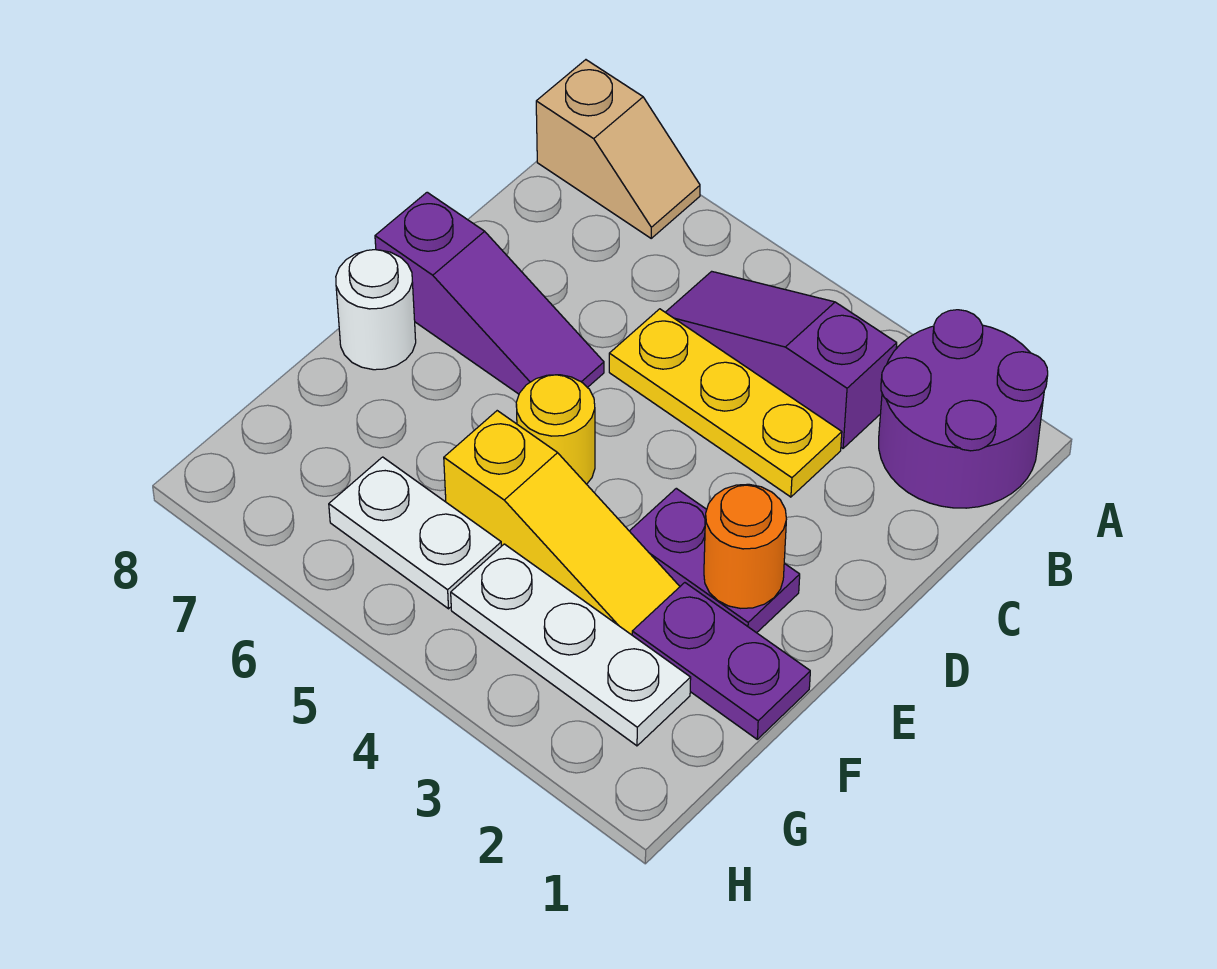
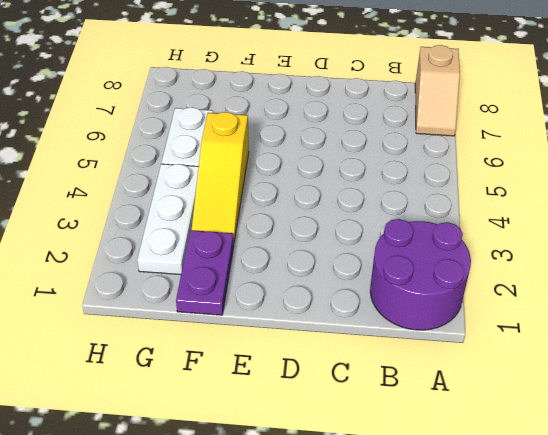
none -> purple 1x3 slope [665,271,897,448]
none -> yellow 1x3 plate [609,309,842,497]
none -> purple 1x3 slope [375,192,604,394]

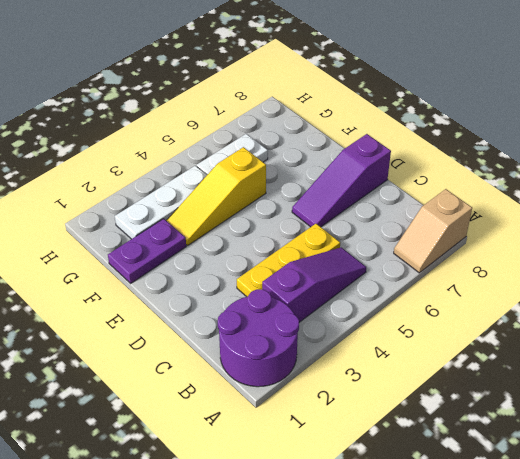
none -> purple 1x2 plate [630,488,800,633]
none -> yellow 1x1 round brick [516,375,595,484]
none -> white 1x1 round brick [336,250,416,370]

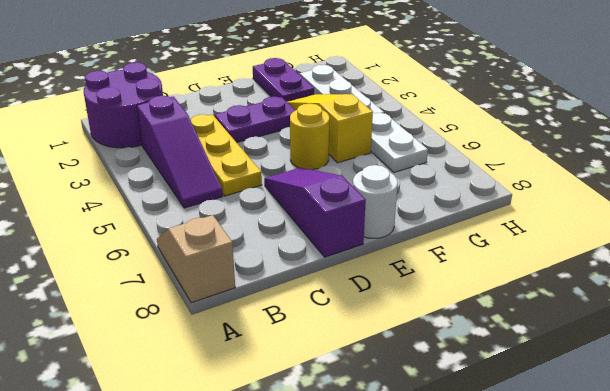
purple 1x2 plate [215,96,295,142] -> purple 1x2 plate turned to [630,488,800,633]
none -> orange 1x1 round brick [704,484,786,608]

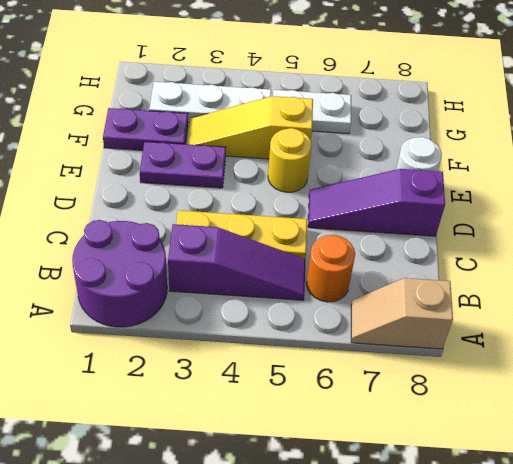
orange 1x1 round brick [306,235,355,302] -> orange 1x1 round brick moved to [704,484,786,608]

